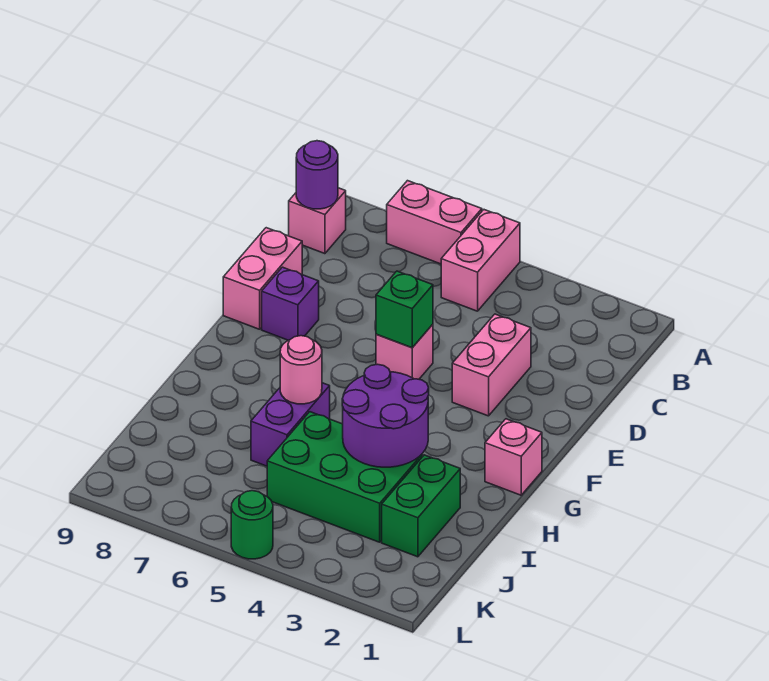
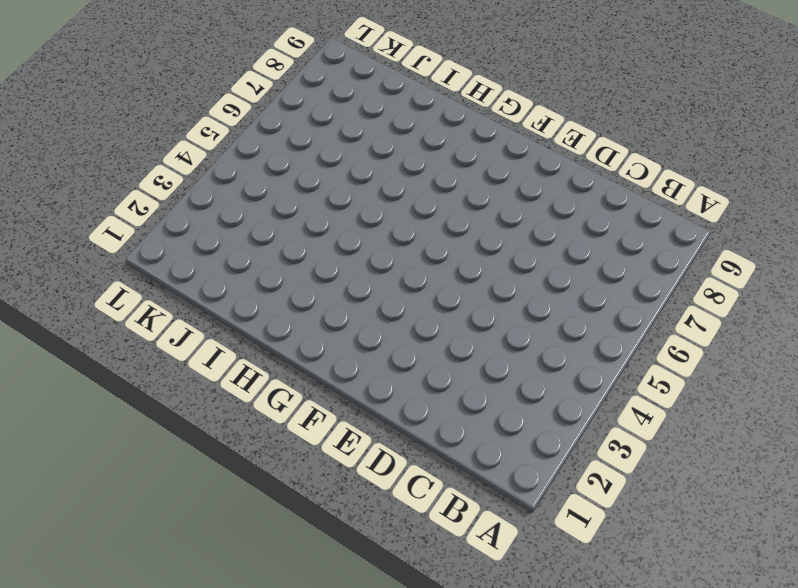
none -> pink 1x2 brick [441,210,520,311]
none -> pink 1x2 brick [387,181,482,264]
none -> pink 1x1 brick [289,188,346,254]

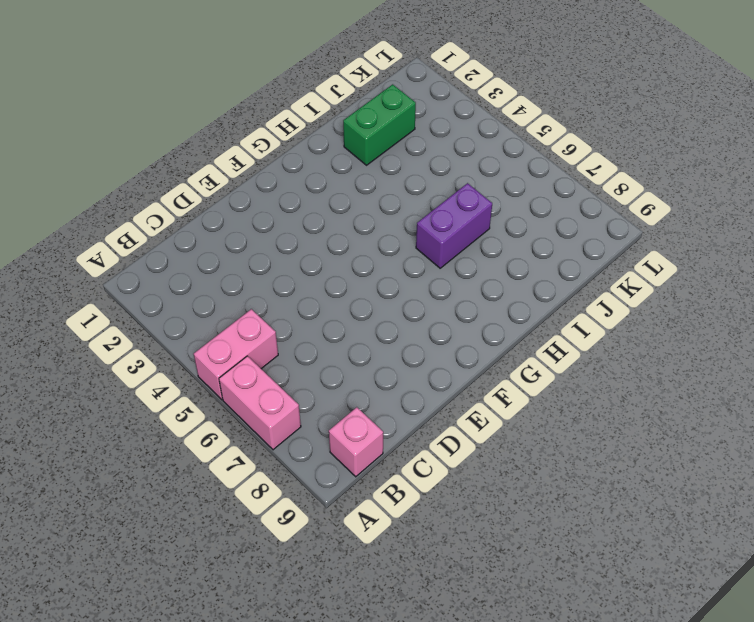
none -> pink 1x2 brick [452,314,531,416]
none -> pink 1x2 brick [223,228,302,329]
none -> pink 1x1 brick [376,324,433,379]

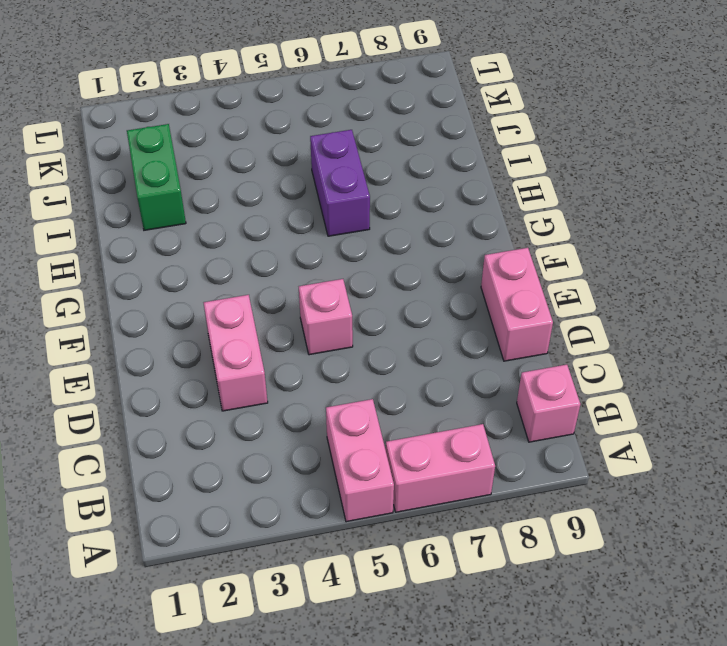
none -> purple 1x1 brick [262,267,319,340]
none -> pink 1x1 brick [485,419,542,495]
none -> green 2x3 brick [267,412,422,542]

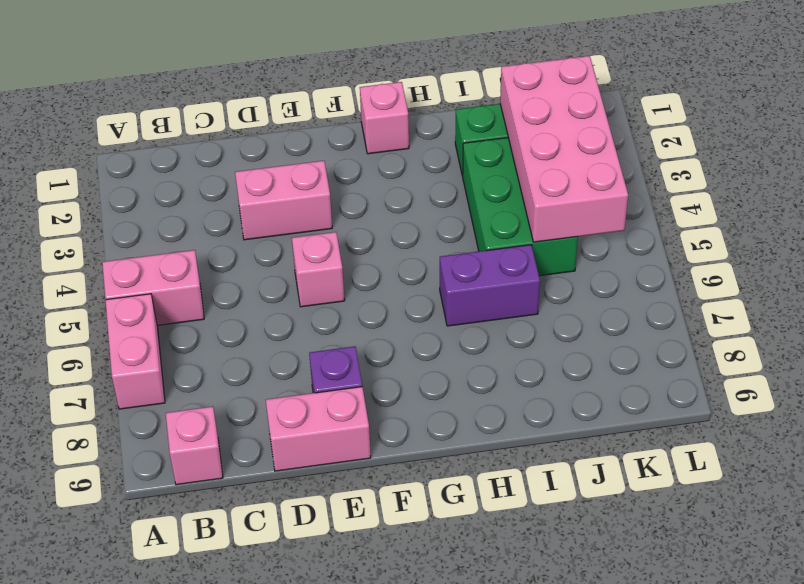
pink 2x4 brick [500,56,628,242] -> none
none -> green 1x1 round brick [231,491,273,559]
none -> purple 1x1 round brick [296,141,338,209]
none -> green 1x1 brick [376,271,433,348]

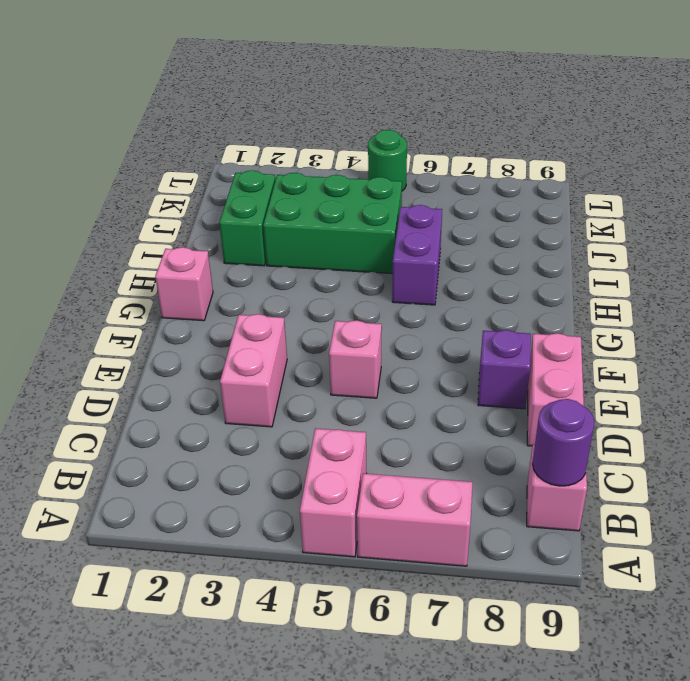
none -> green 1x1 brick [376,271,433,348]
none -> purple 2x2 round brick [342,364,429,467]
none -> pink 1x1 round brick [280,336,322,404]

